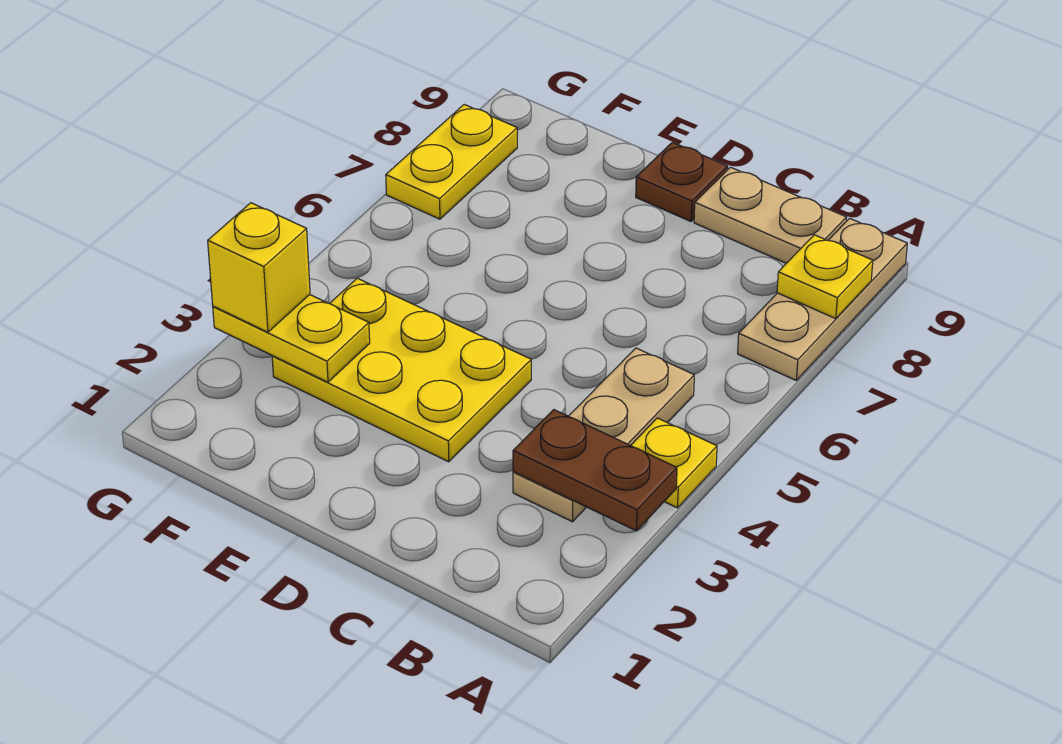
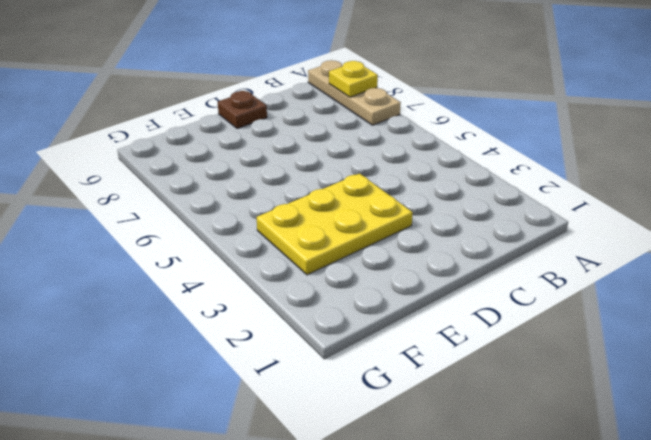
none -> yellow 1x1 plate [631,418,717,508]
none -> tan 1x3 plate [513,348,694,522]

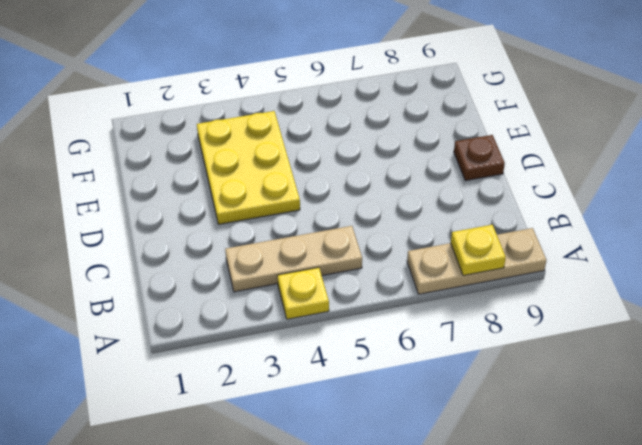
none -> tan 1x2 plate [694,167,847,263]
none -> yellow 1x2 plate [386,105,517,219]

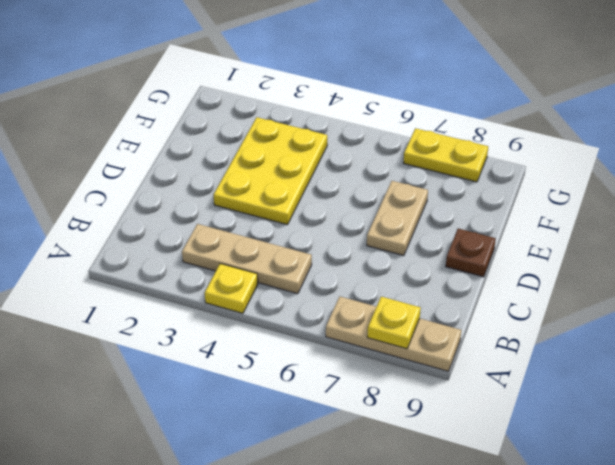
tan 1x2 plate [367,181,428,256] -> tan 1x2 plate moved to [694,167,847,263]
none -> brown 1x2 plate [513,410,677,531]
none -> yellow 1x2 plate [213,295,370,382]

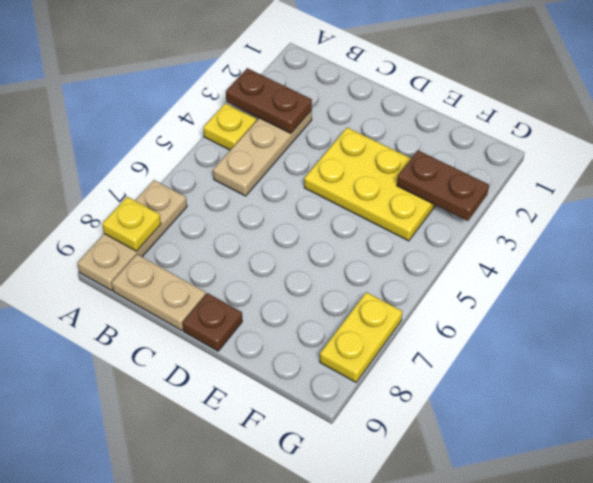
brown 1x2 plate [397,151,489,221] -> yellow 1x2 plate [213,295,370,382]
none -> yellow 1x1 brick [208,203,310,332]

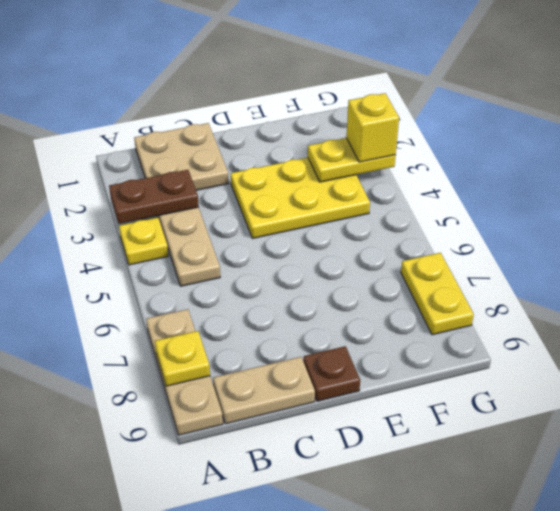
tan 2x2 plate [134,123,229,190] -> none

